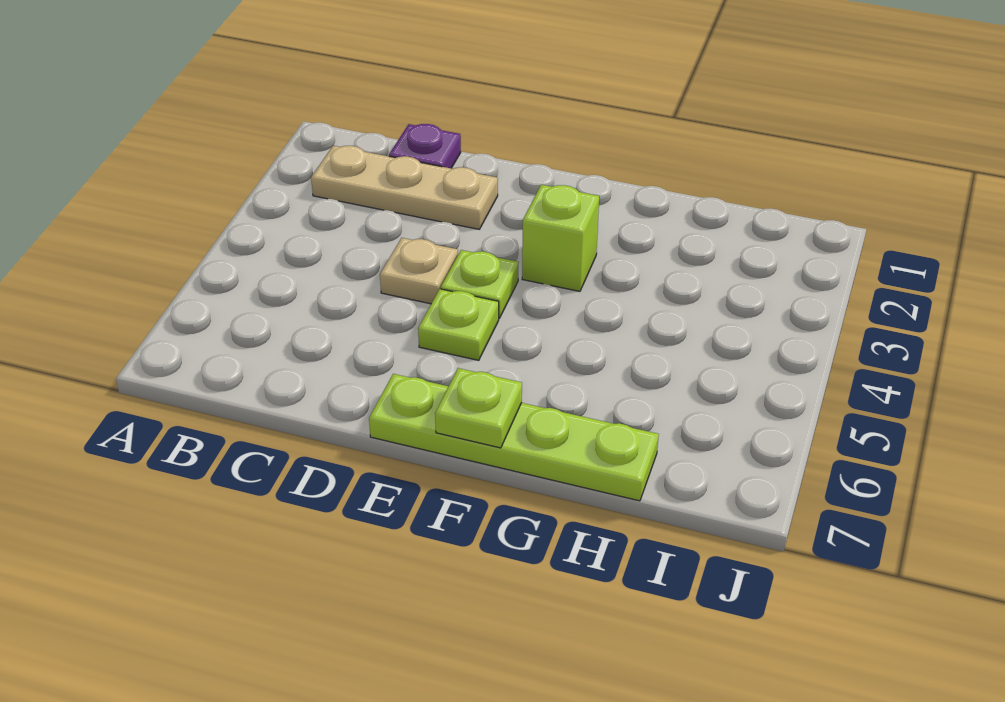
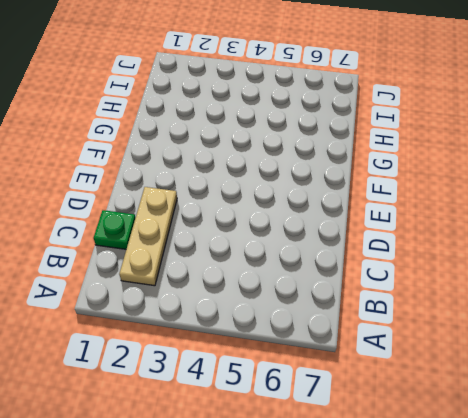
green 1x1 plate [94,210,136,249] -> purple 1x1 plate [389,124,461,168]
none -> tan 1x1 plate [380,238,458,304]
none -> lime 1x1 plate [441,250,519,318]

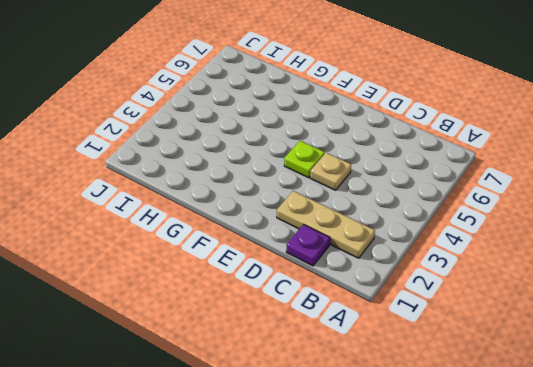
none -> lime 1x1 plate [418,289,499,360]
none -> lime 1x4 plate [369,374,659,501]

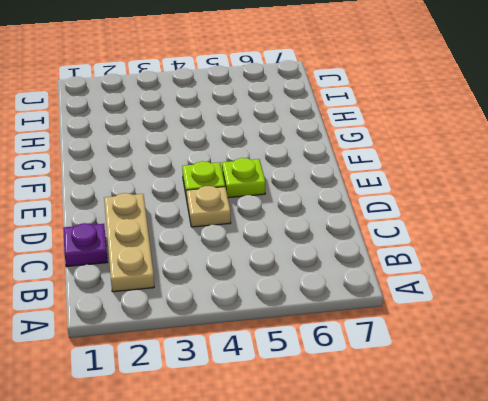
none -> lime 1x4 plate [369,374,659,501]
none -> lime 1x1 brick [522,185,599,291]

